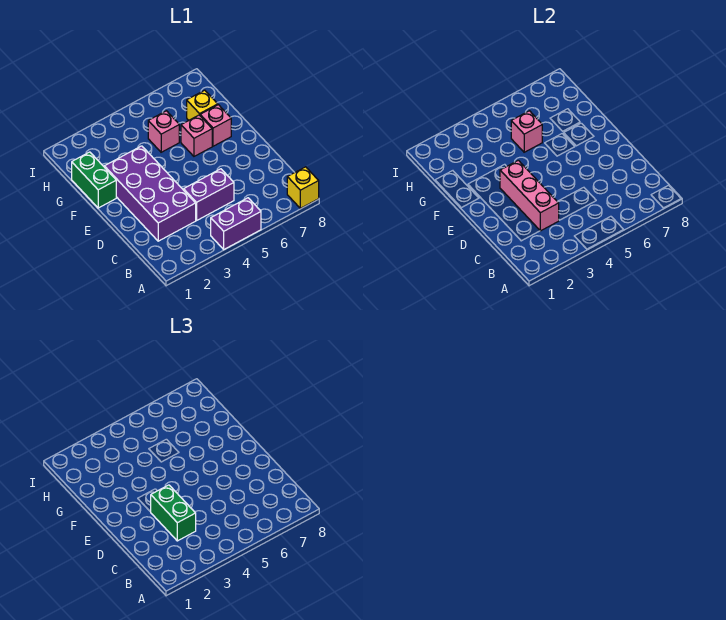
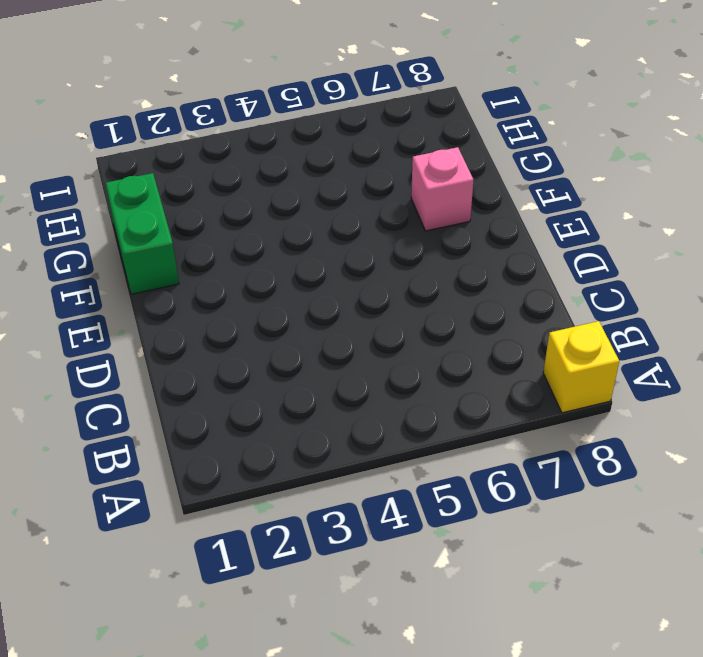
none -> purple 1x2 brick [211,198,261,249]
none -> purple 2x4 brick [104,146,196,241]
none -> purple 1x2 brick [184,169,234,220]

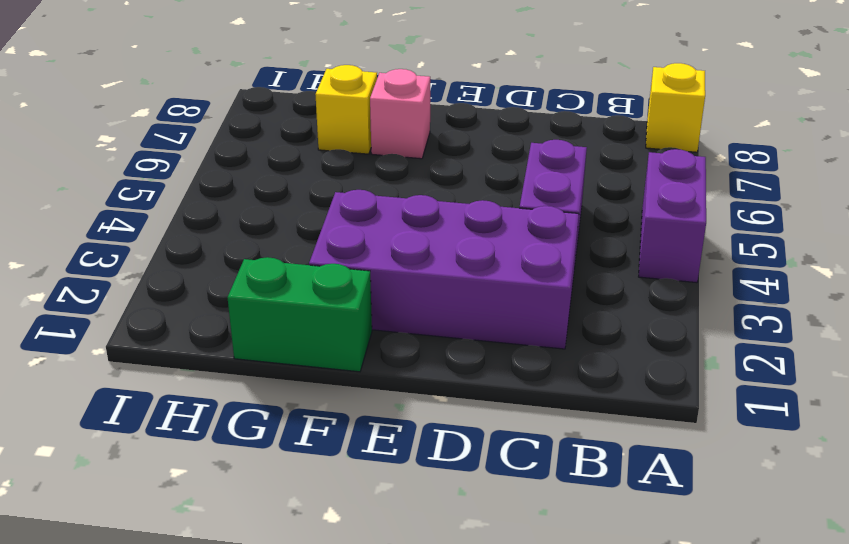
none -> pink 1x1 brick [181,115,212,156]
none -> pink 1x1 brick [148,111,179,152]
none -> pink 1x3 brick [500,160,559,231]

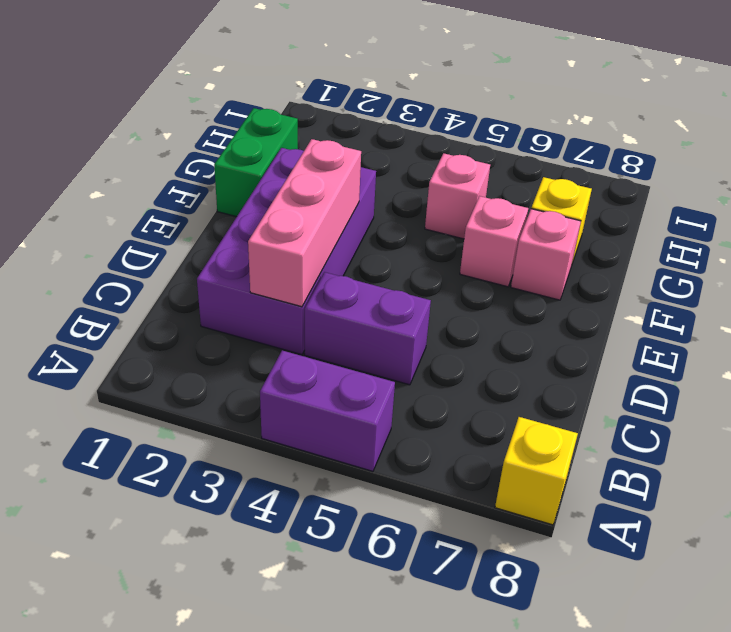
none -> pink 1x1 brick [511,111,542,152]
none -> green 1x2 brick [151,485,196,541]

